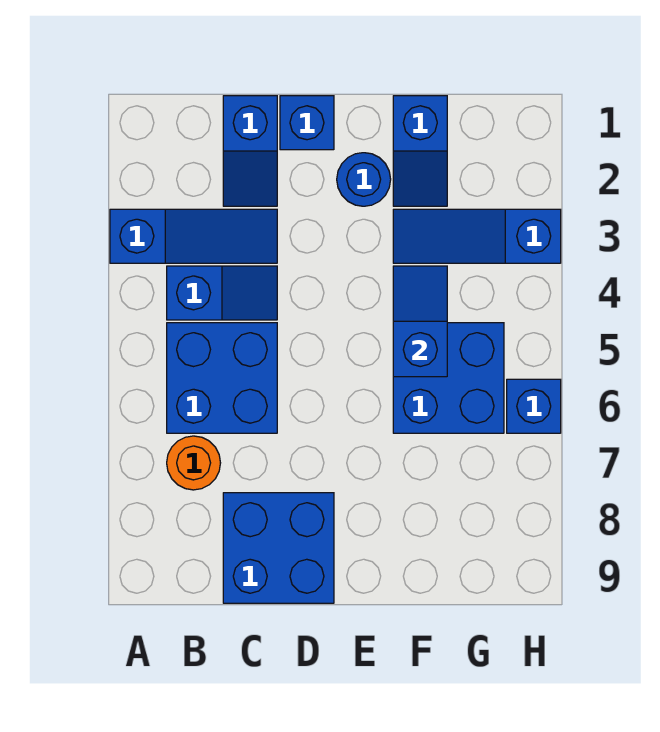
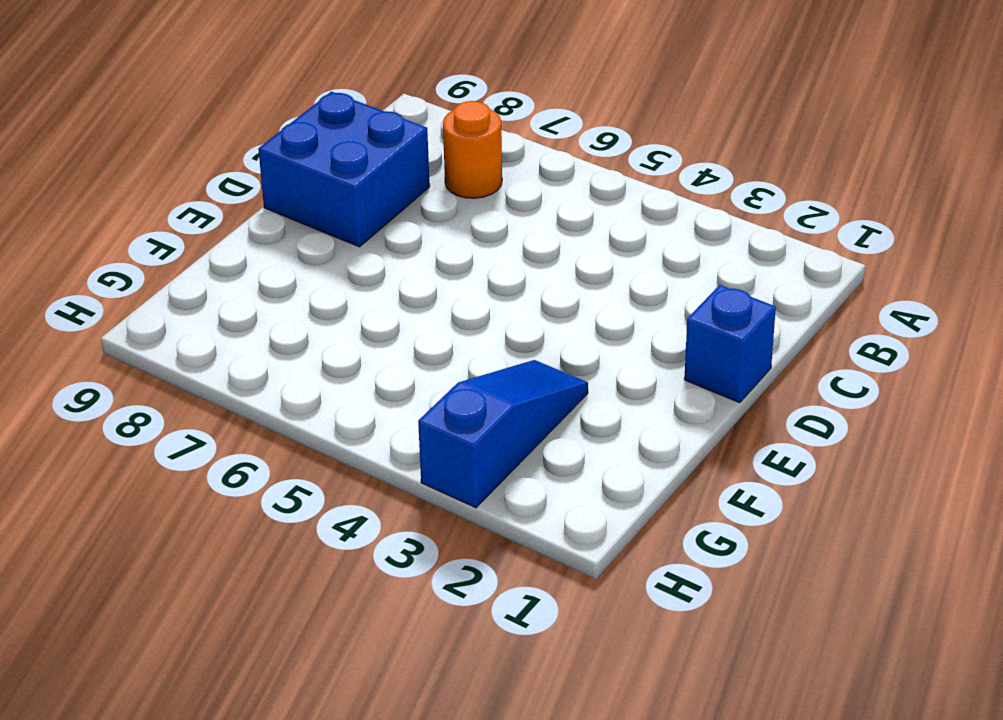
none -> blue 1x3 slope [110,209,277,263]
none -> blue 1x2 slope [167,266,277,320]
none -> blue 2x2 brick [167,323,277,433]

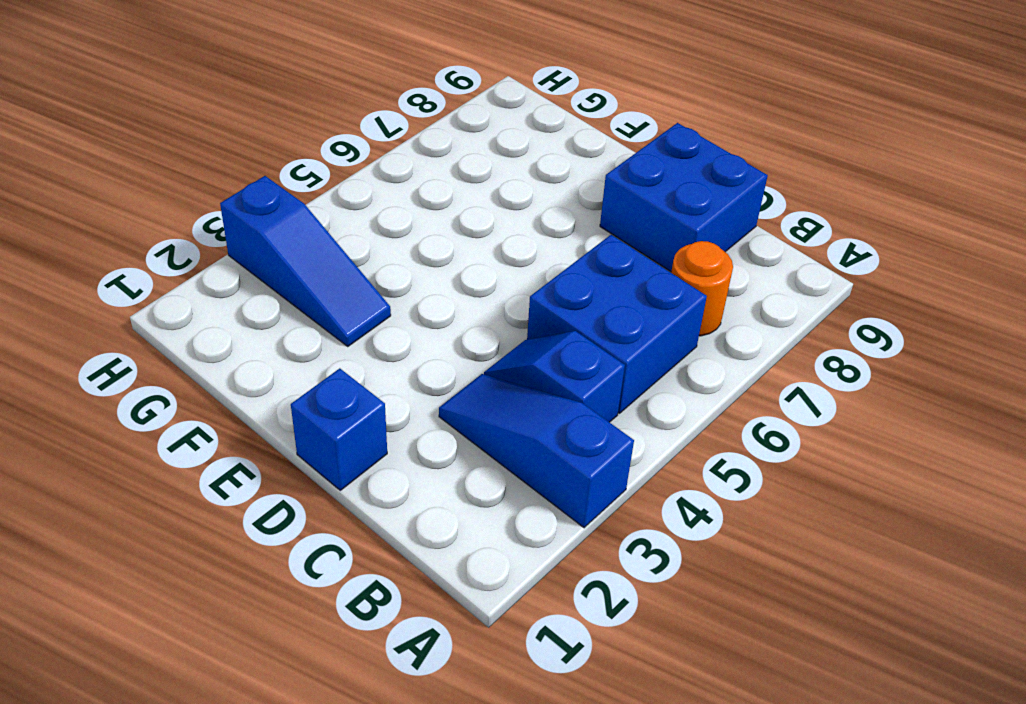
none -> blue 1x2 slope [223,96,277,206]
none -> blue 1x1 round brick [337,153,391,206]
none -> blue 1x2 slope [393,96,447,206]

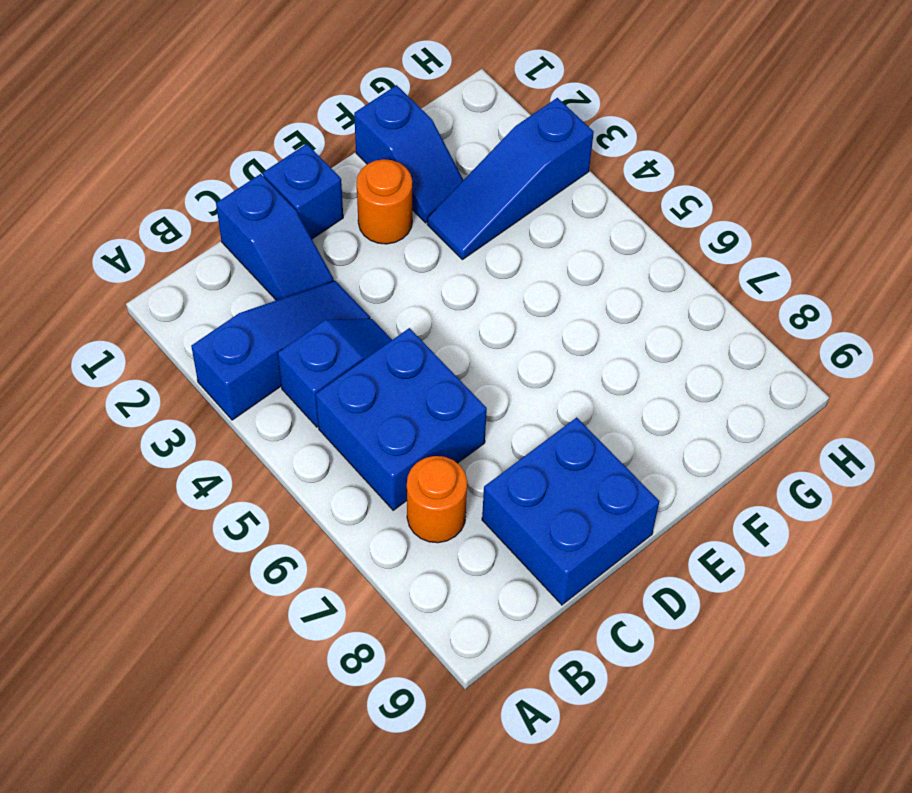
orange 1x1 round brick [357,159,412,244] -> blue 1x1 round brick [337,153,391,206]
none -> blue 2x2 brick [393,323,504,433]
none -> blue 1x1 brick [507,379,561,433]
none -> blue 1x2 slope [393,266,447,377]

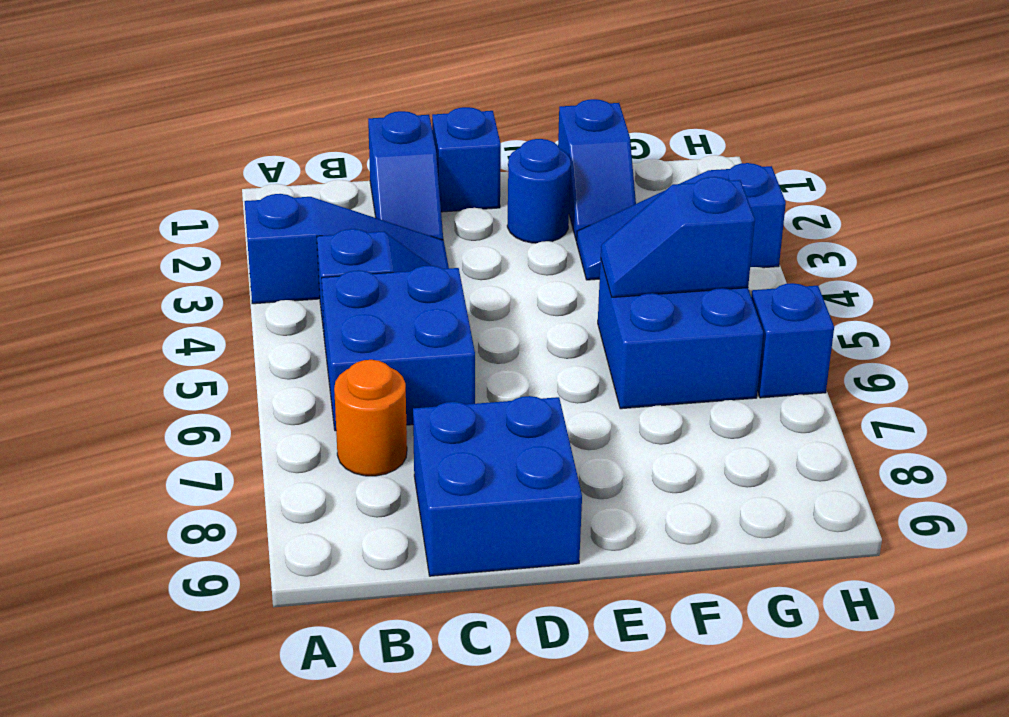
blue 1x2 slope [601,177,755,297] -> blue 1x2 slope turned to [393,266,447,377]

